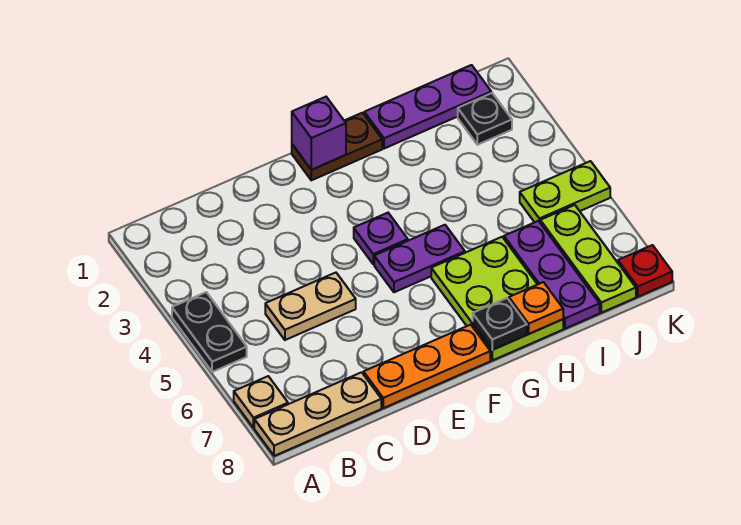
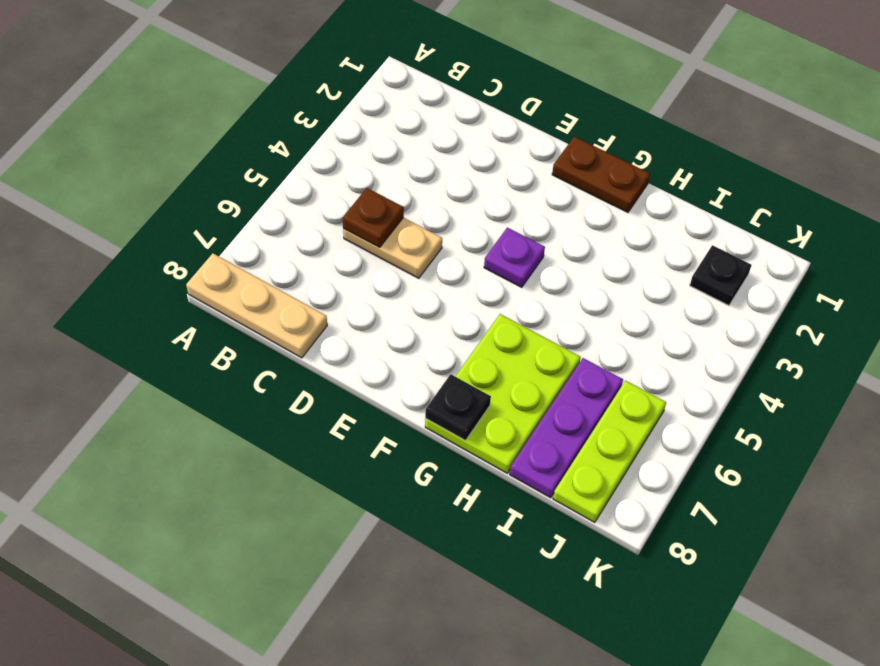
brown 1x1 plate [343,188,404,247] -> none
none -> black 1x2 plate [172,292,247,372]
none -> tan 1x1 plate [234,376,288,428]
none -> orange 1x3 plate [364,325,490,408]

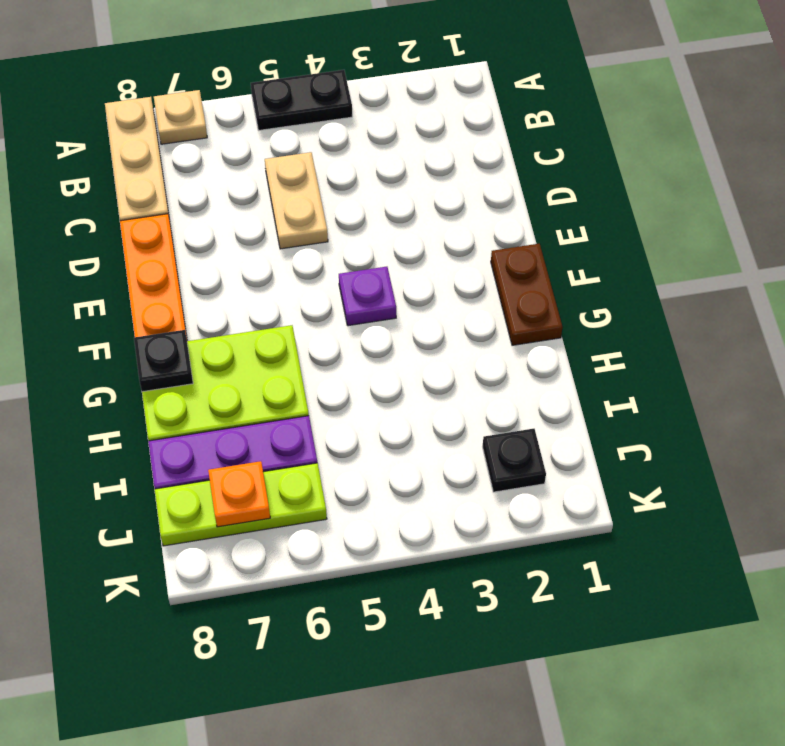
orange 1x1 plate [208,461,270,527] -> orange 1x1 plate moved to [509,282,563,334]
none -> purple 1x2 plate [374,225,465,292]
none -> purple 1x3 plate [364,65,491,149]
none -> lime 1x2 plate [520,161,610,222]

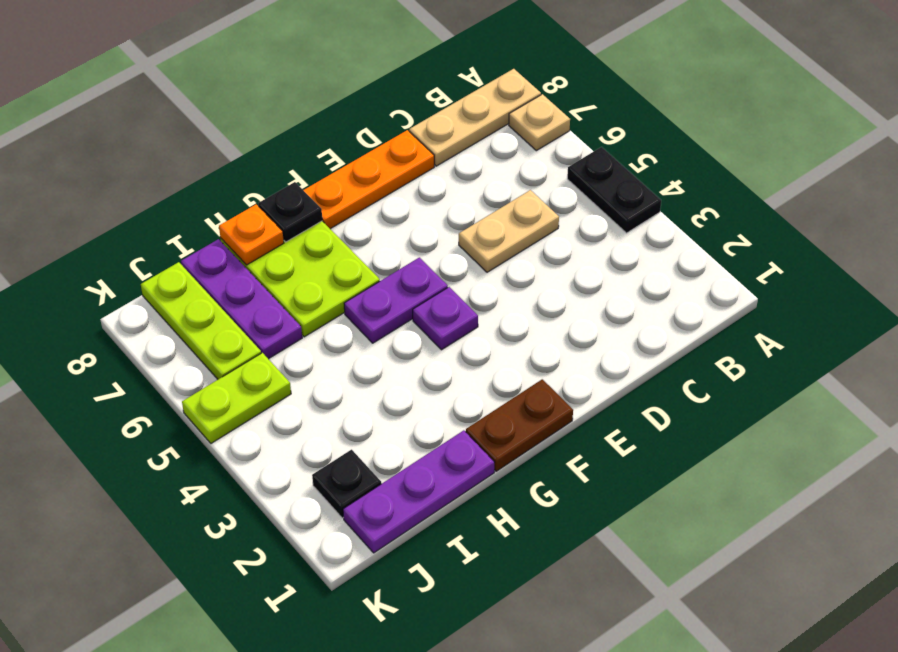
none -> red 1x1 plate [618,245,672,297]
none -> purple 1x1 brick [292,97,346,170]

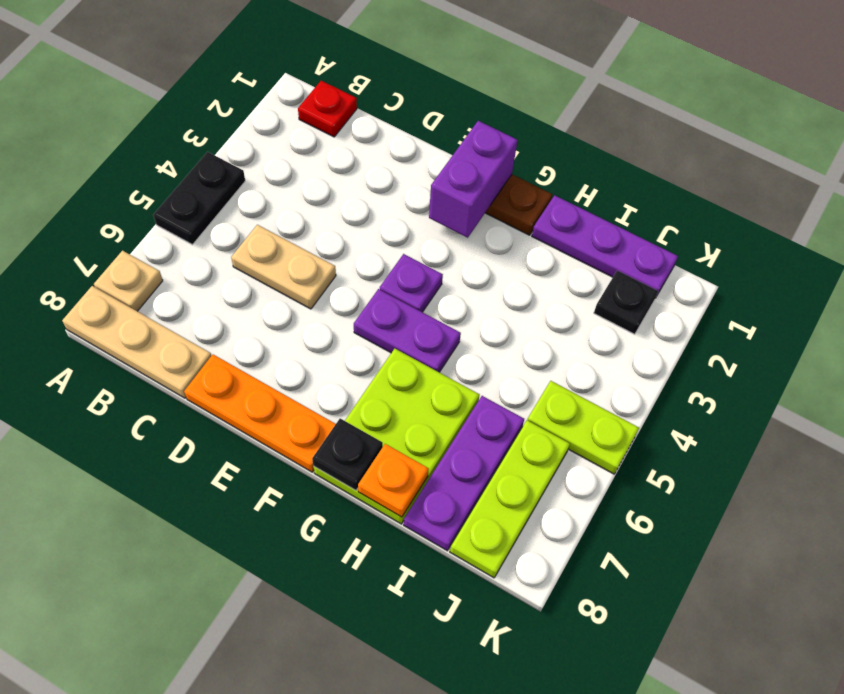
red 1x1 plate [298,81,357,137] -> red 1x1 plate moved to [618,245,672,297]
purple 1x2 brick [429,121,518,238] -> purple 1x1 brick [292,97,346,170]

